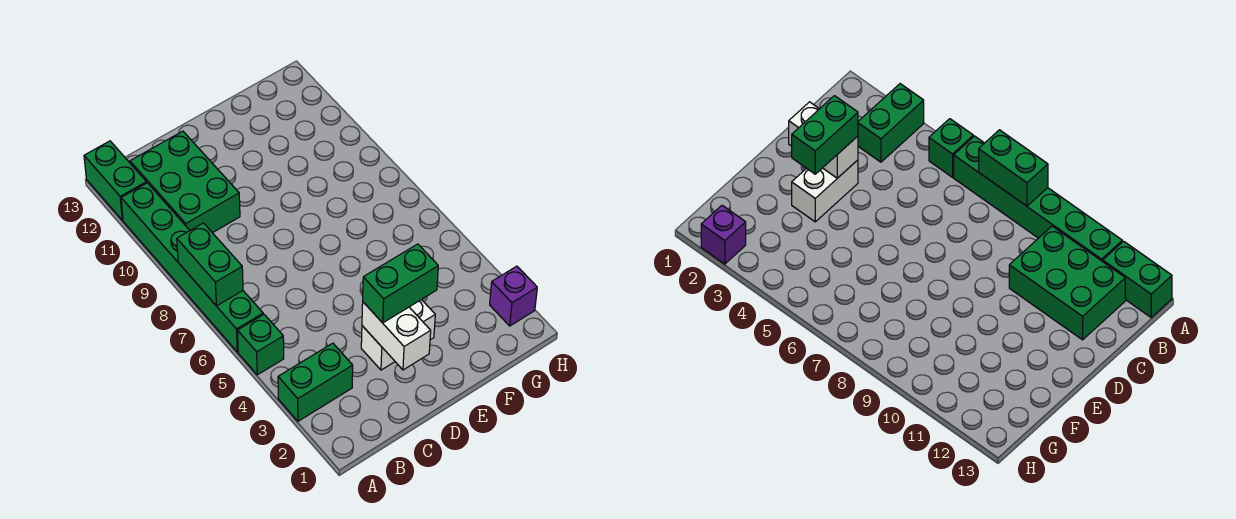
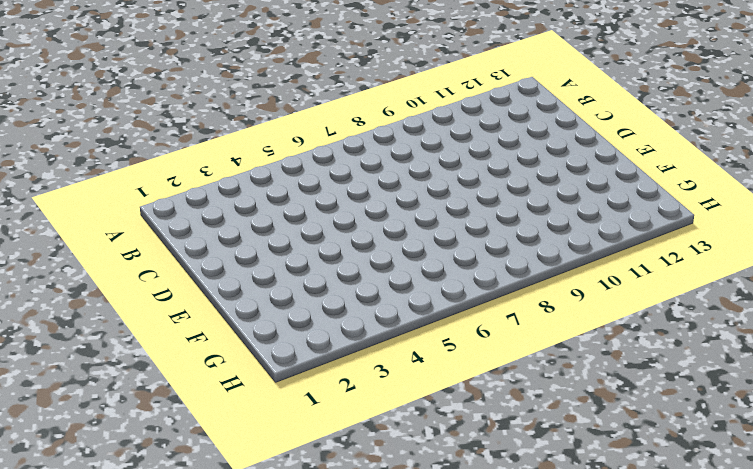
none -> green 1x2 brick [278,343,353,421]
none -> green 1x1 brick [237,314,284,375]

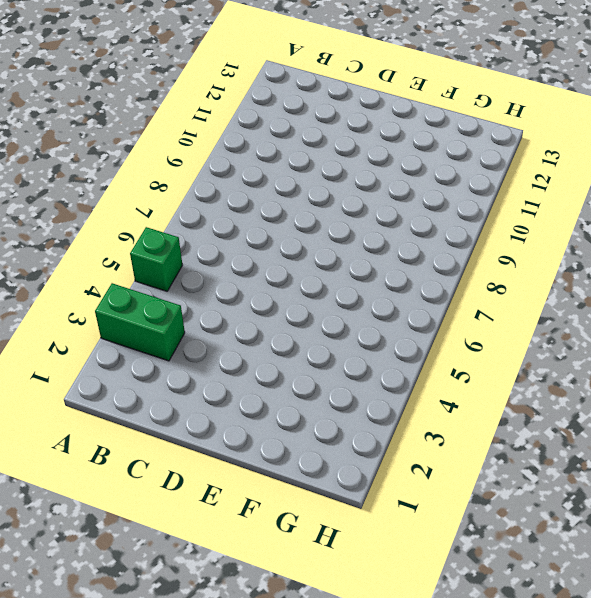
none -> green 1x6 brick [121,183,263,352]
none -> green 1x2 brick [84,141,146,220]

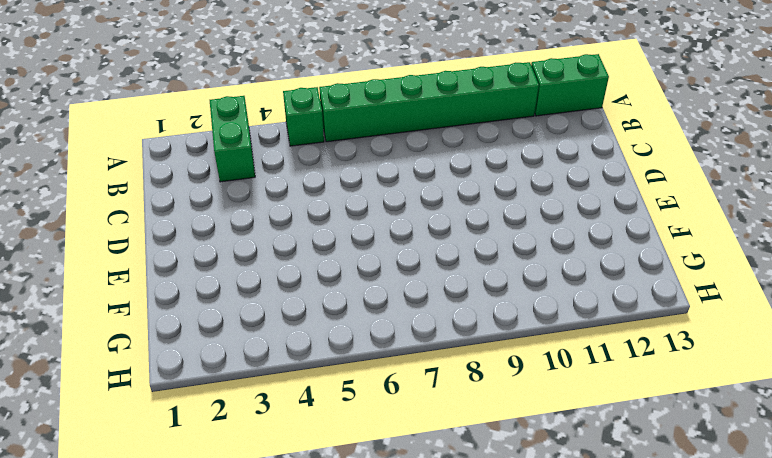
none -> green 2x3 brick [130,131,240,233]
none -> white 1x2 brick [361,300,435,370]

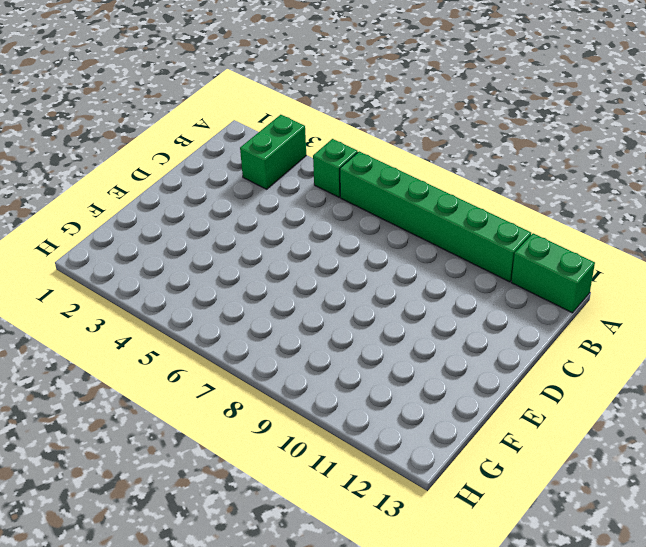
none -> green 2x3 brick [130,131,240,233]
none -> white 1x2 brick [361,300,435,370]

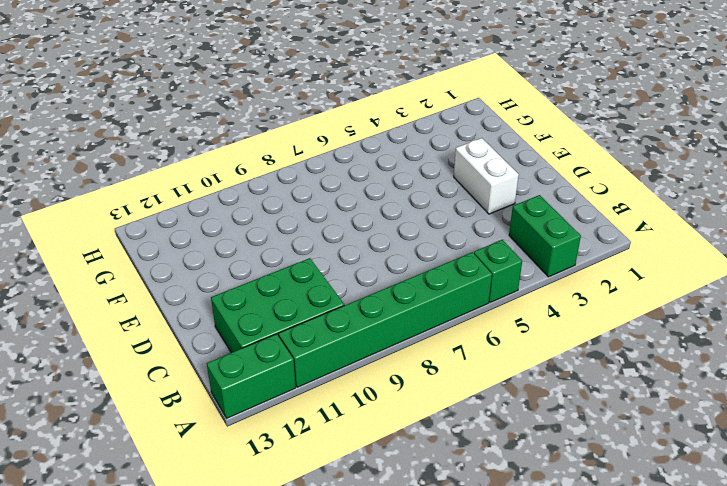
none -> purple 1x1 brick [490,266,537,326]
none -> green 1x2 brick [177,223,243,306]

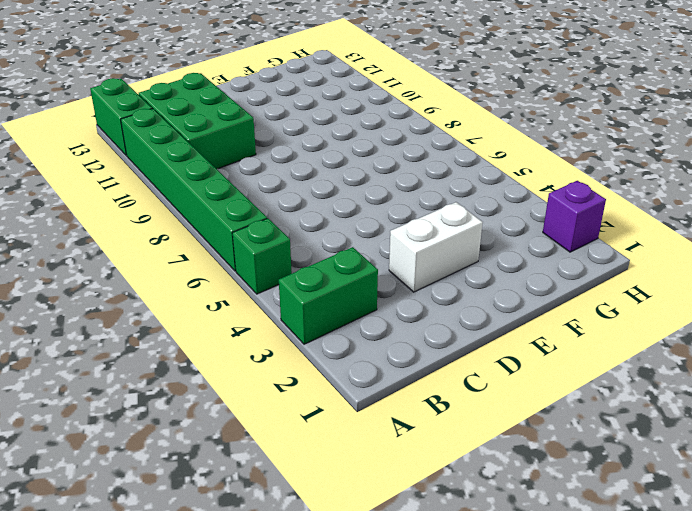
none -> green 1x2 brick [177,223,243,306]
none -> white 1x2 brick [362,302,431,370]

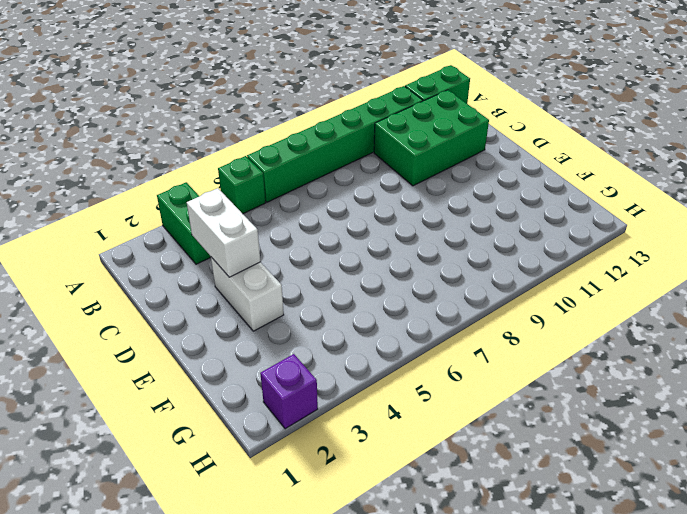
white 1x2 brick [187,188,261,277] -> white 1x2 brick turned to [362,302,431,370]
none -> green 1x2 brick [177,223,243,306]
none -> green 1x2 brick [363,244,438,323]

